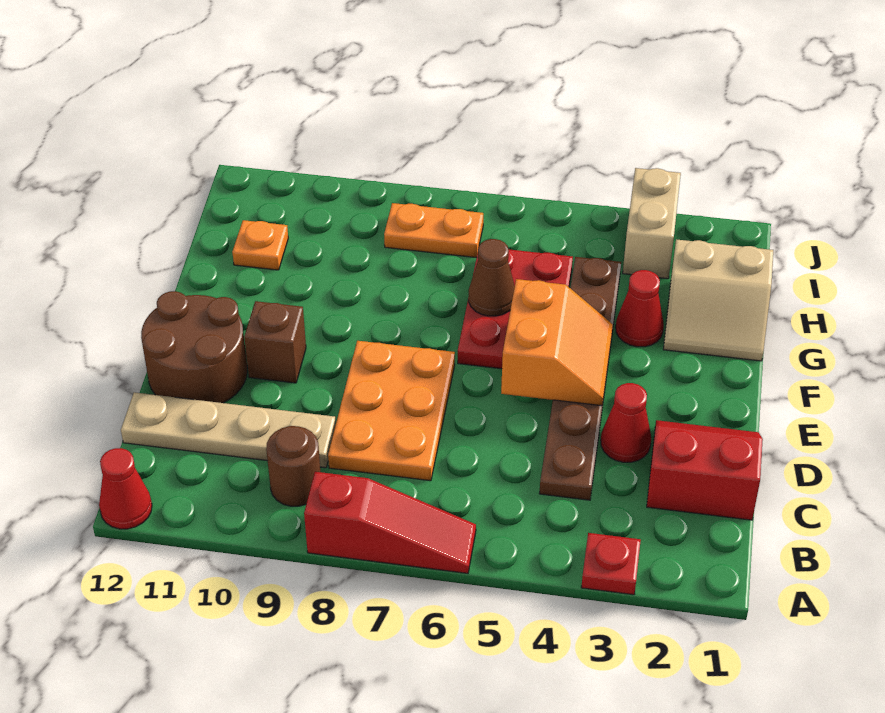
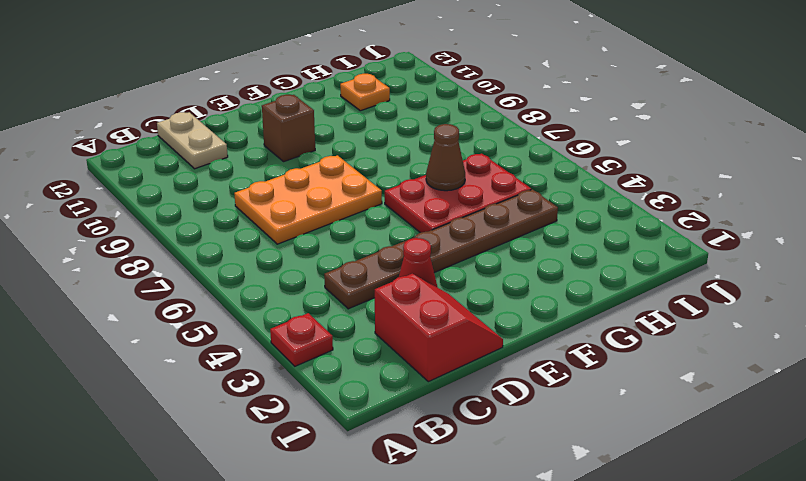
tan 1x2 plate [157,112,228,169] -> tan 1x4 plate [121,392,336,468]
none -> red 1x3 slope [304,472,476,573]
none -> red 1x1 cone [99,448,152,529]
none -> brown 1x1 round brick [266,426,320,506]

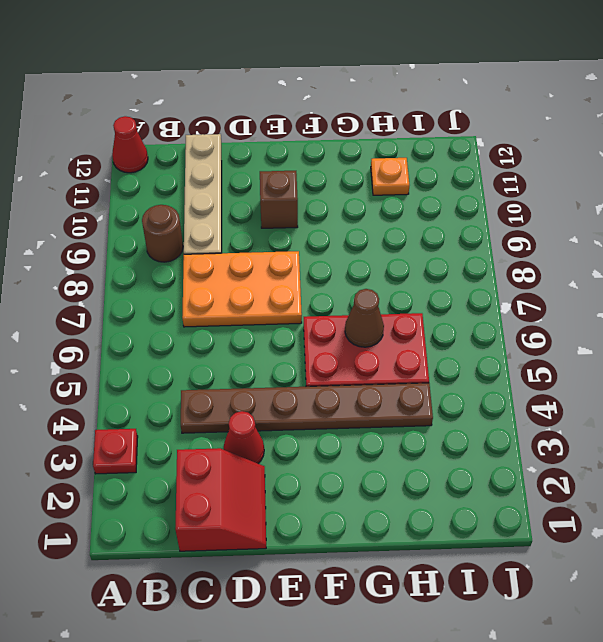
none -> red 1x3 slope [304,472,476,573]
none -> brown 2x2 round brick [141,291,247,403]
none -> tan 2x2 slope [663,239,773,361]

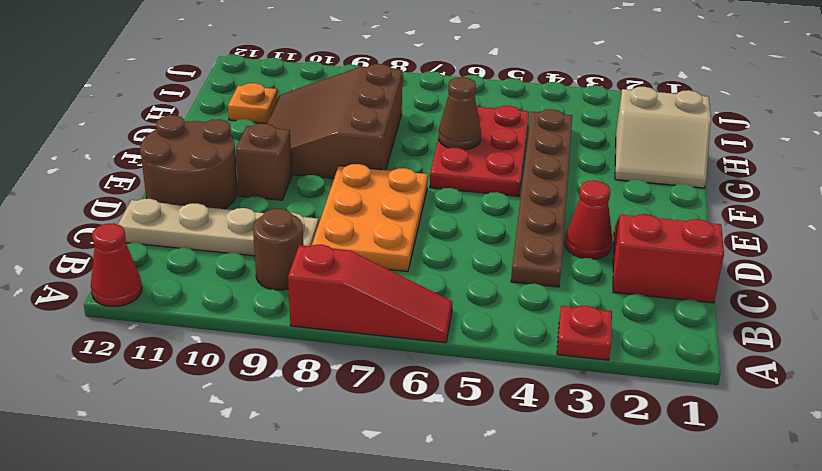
brown 3x3 slope [267,64,402,179] -> none
none -> red 1x1 cone [616,270,664,347]
none -> tan 1x2 brick [623,168,681,279]
none -> orange 1x2 plate [384,203,483,258]

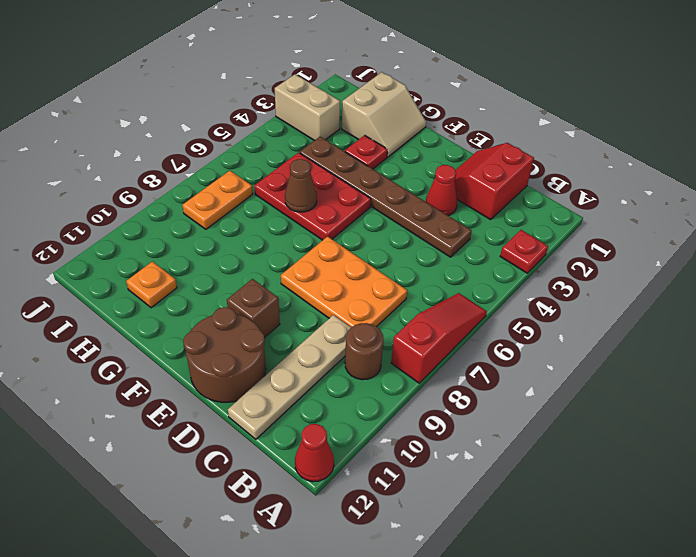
red 1x1 plate [345,135,388,169] -> red 1x1 cone [616,270,664,347]
none -> orange 2x2 slope [501,279,613,406]

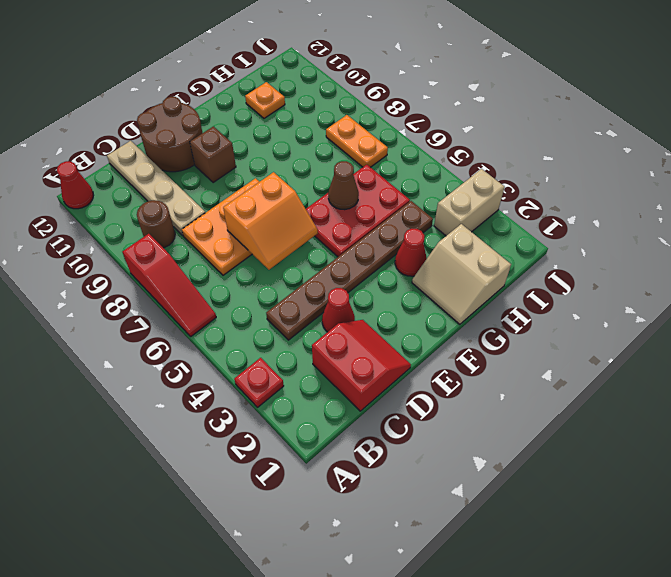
orange 2x2 slope [223,172,318,270] -> orange 2x2 slope moved to [501,279,613,406]

